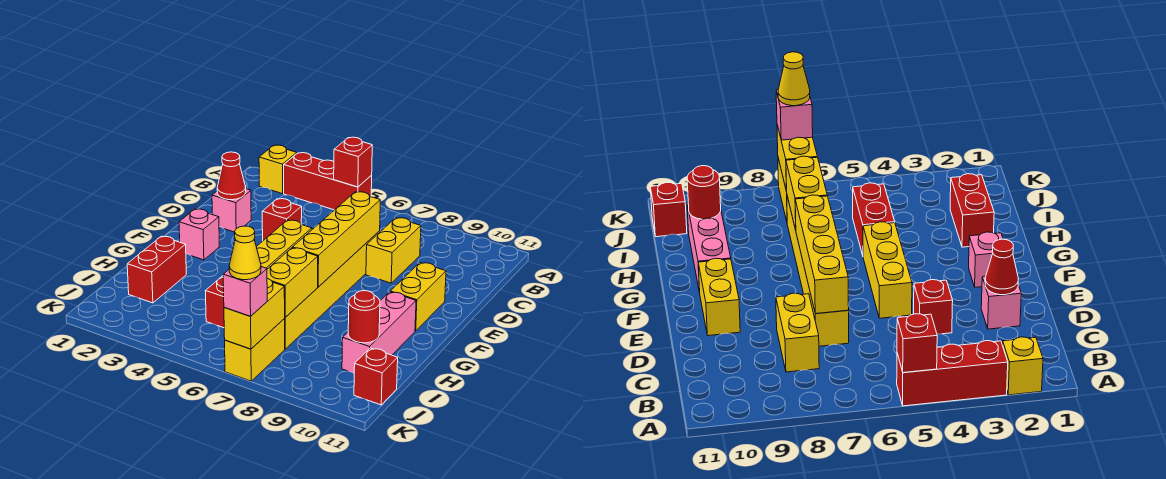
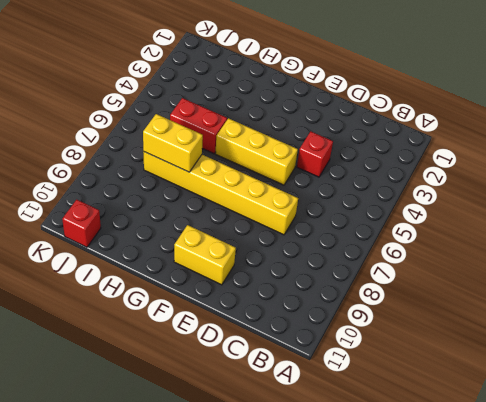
none -> yellow 1x1 brick [259,145,297,194]
none -> red 1x3 brick [284,153,372,210]
none -> yellow 1x2 brick [366,218,421,283]

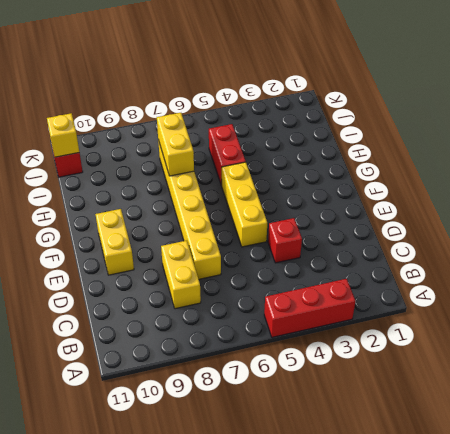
yellow 1x1 brick [47,113,79,157] -> yellow 1x1 brick moved to [259,145,297,194]
none -> pink 1x1 brick [212,189,251,232]
none -> pink 1x1 brick [179,209,219,260]
none -> pink 1x3 brick [342,292,416,373]

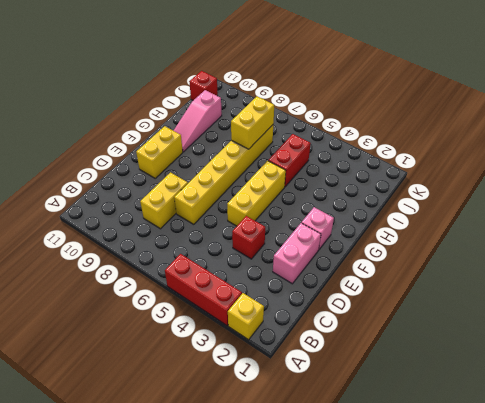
pink 1x2 brick [273,223,321,284] -> pink 1x1 brick [212,189,251,232]
pink 1x3 slope [174,90,222,152] -> pink 1x3 brick [342,292,416,373]
none -> red 1x2 brick [127,236,186,303]
none -> yellow 1x2 brick [225,319,285,381]
none -> red 1x1 brick [334,137,372,187]

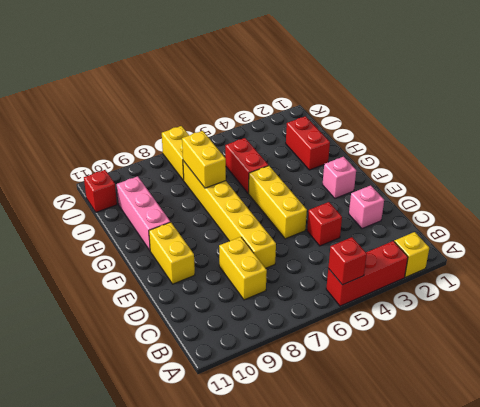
none -> red 1x1 cone [217,152,246,200]
none -> yellow 1x4 brick [293,192,380,287]
none -> red 1x1 round brick [348,291,380,343]

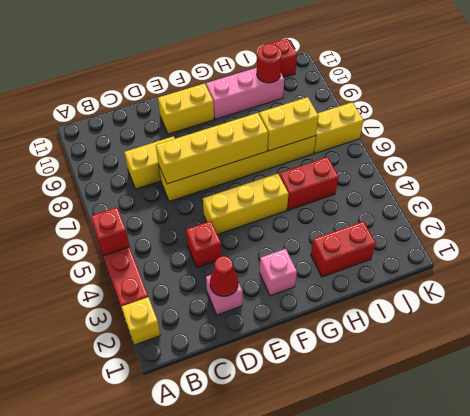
none -> yellow 1x2 brick [224,279,285,349]
none -> pink 1x1 brick [223,267,267,316]
none -> yellow 1x1 cone [229,226,261,280]

